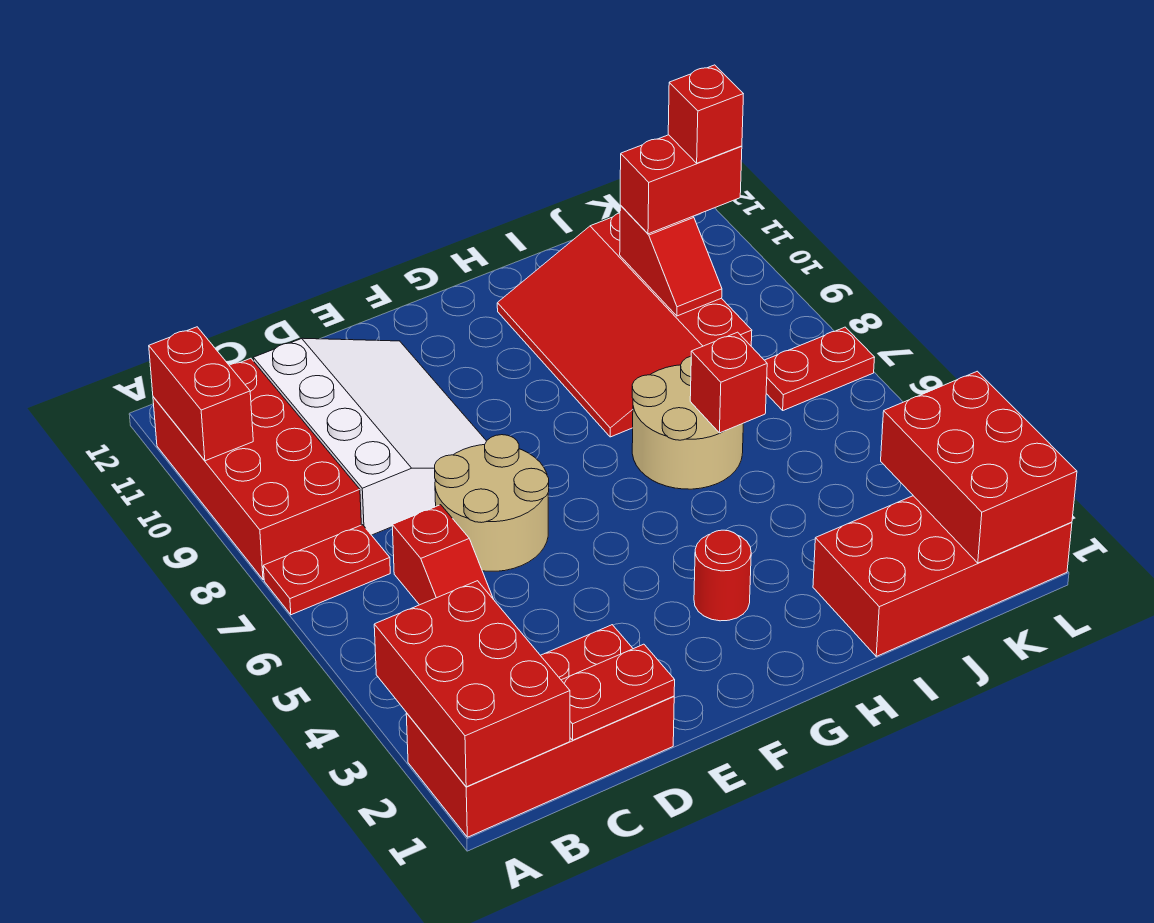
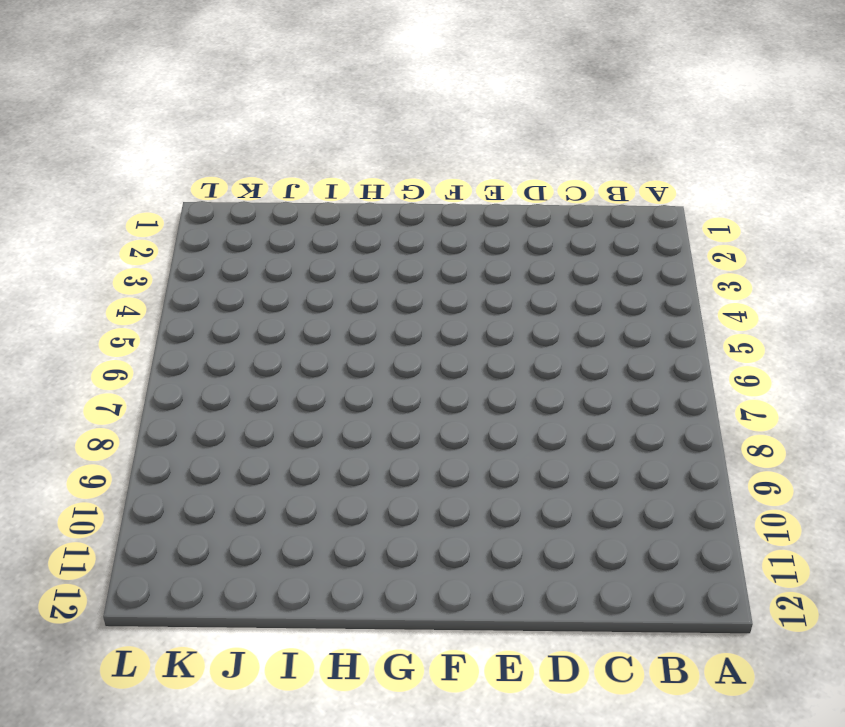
none -> red 2x4 brick [406,625,674,837]
none -> red 1x2 plate [263,525,390,615]
none -> red 2x4 brick [153,358,361,580]

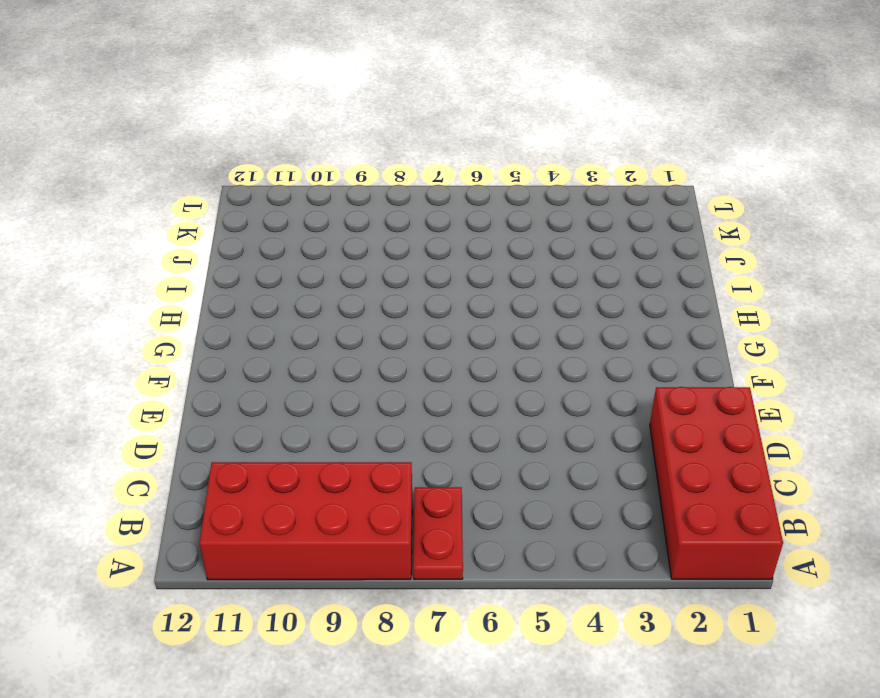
none -> red 1x2 slope [392,505,493,605]
none -> white 3x4 slope [253,338,486,535]
none -> tan 2x2 round brick [435,435,549,571]

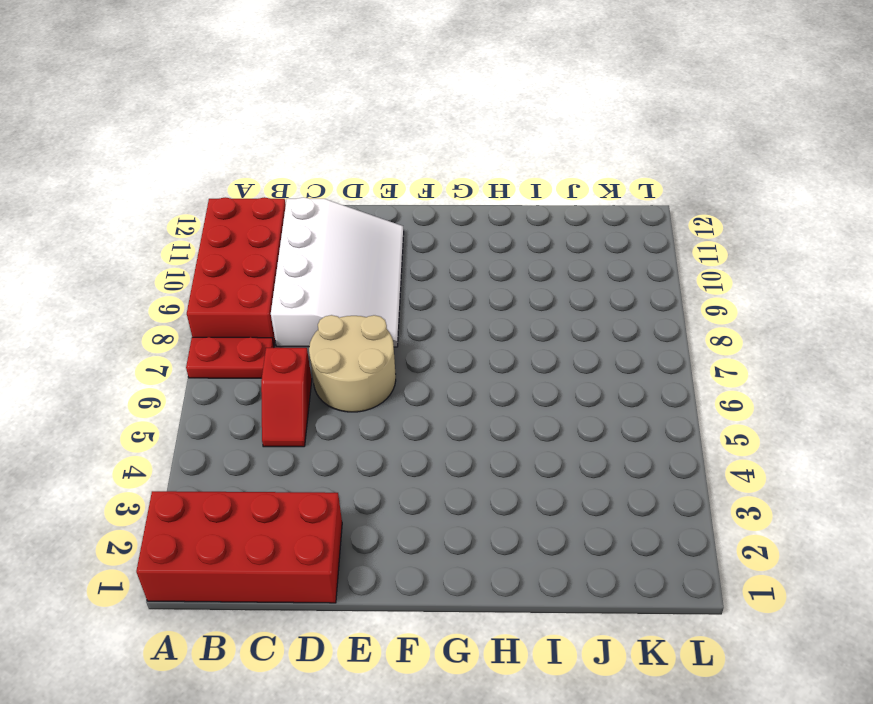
none -> red 1x1 round brick [694,530,751,621]
none -> tan 2x2 round brick [632,356,743,489]
none -> red 3x4 slope [497,213,752,437]

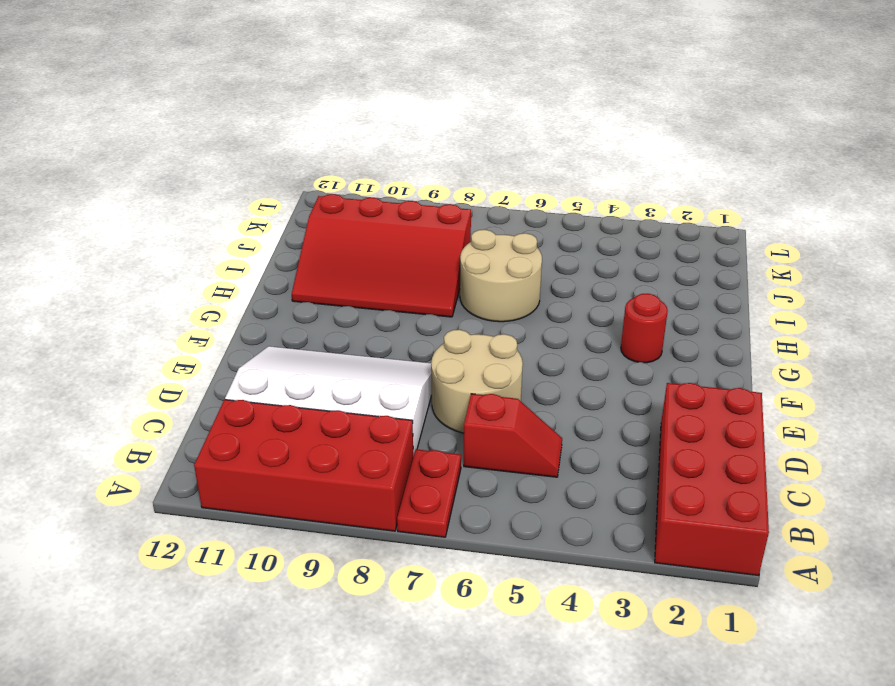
none -> red 2x4 brick [813,496,1072,656]
none -> red 1x2 plate [765,327,875,410]
none -> red 2x3 brick [374,581,570,787]

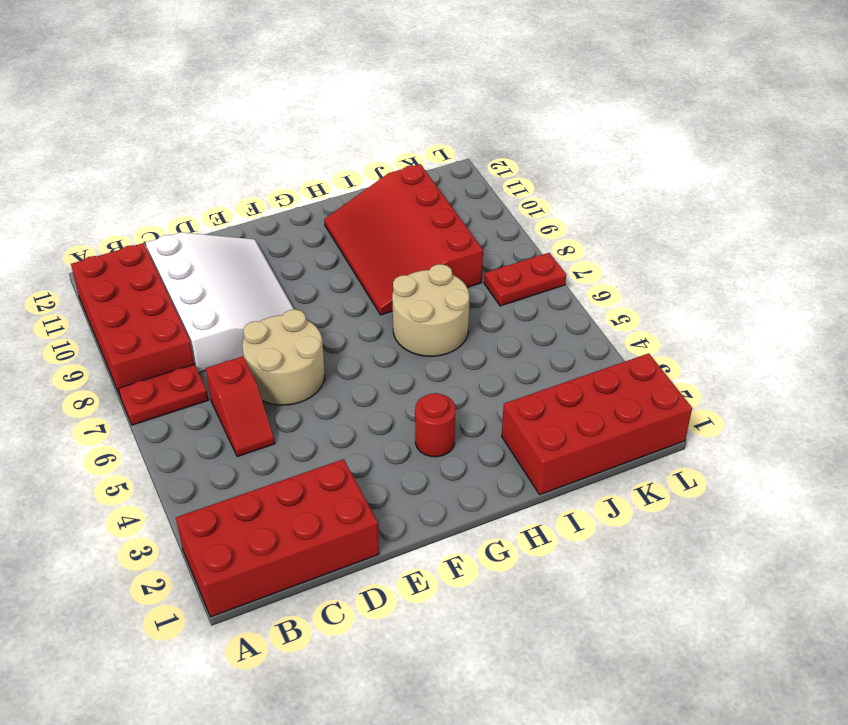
none -> red 2x3 brick [374,581,570,787]
none -> red 1x2 brick [149,327,253,461]
none -> red 1x2 plate [561,644,675,740]

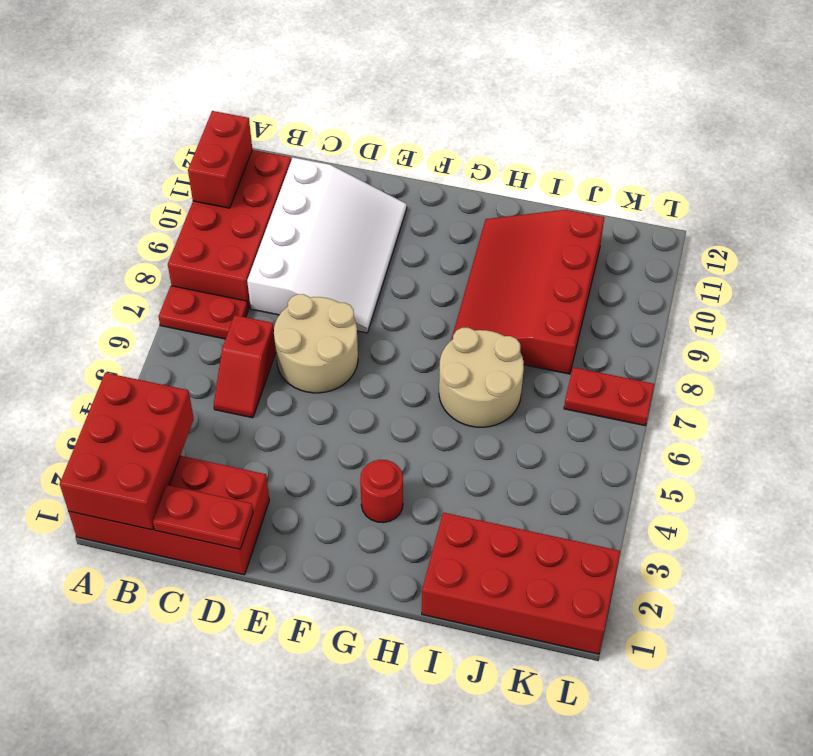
none -> red 1x1 brick [690,332,767,433]
none -> red 1x2 slope [620,205,722,316]
none -> red 2x3 brick [881,371,1077,563]

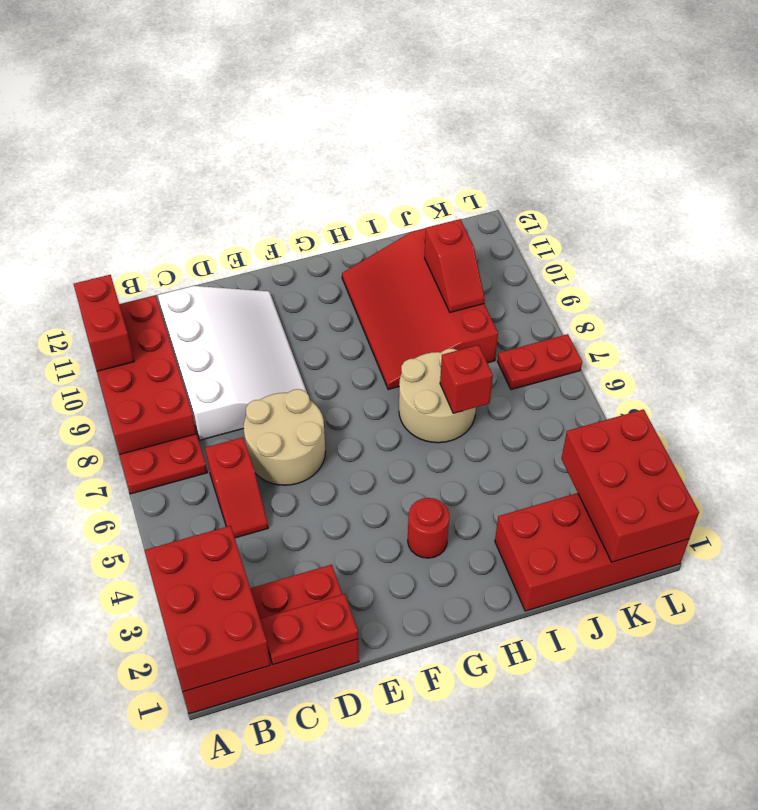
none -> red 1x2 brick [620,135,742,234]
none -> red 1x1 brick [668,65,743,163]

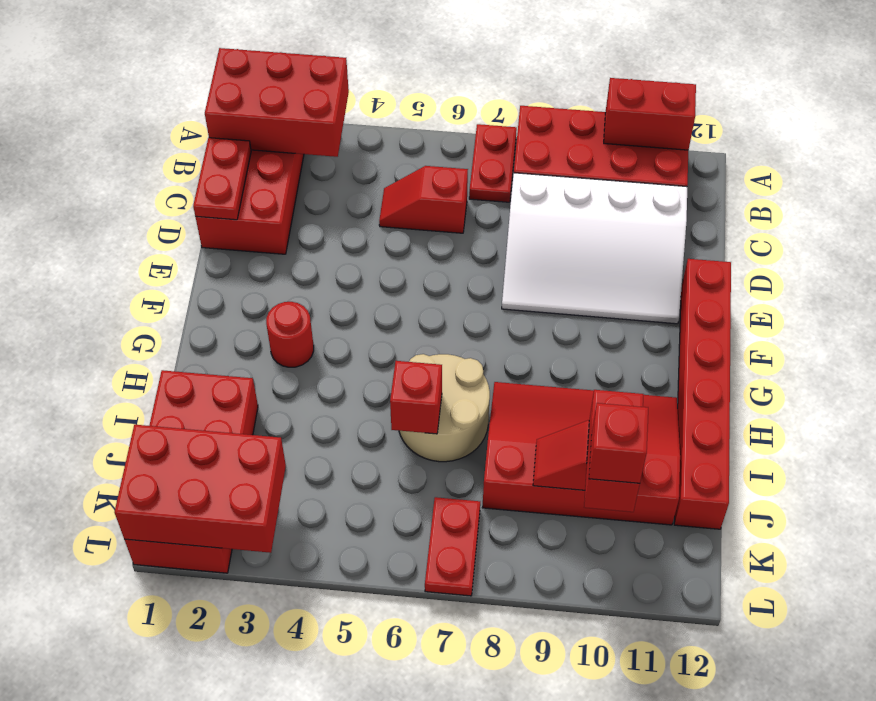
red 1x6 brick [674,259,731,529] -> none
none -> tan 2x2 round brick [435,435,549,571]

